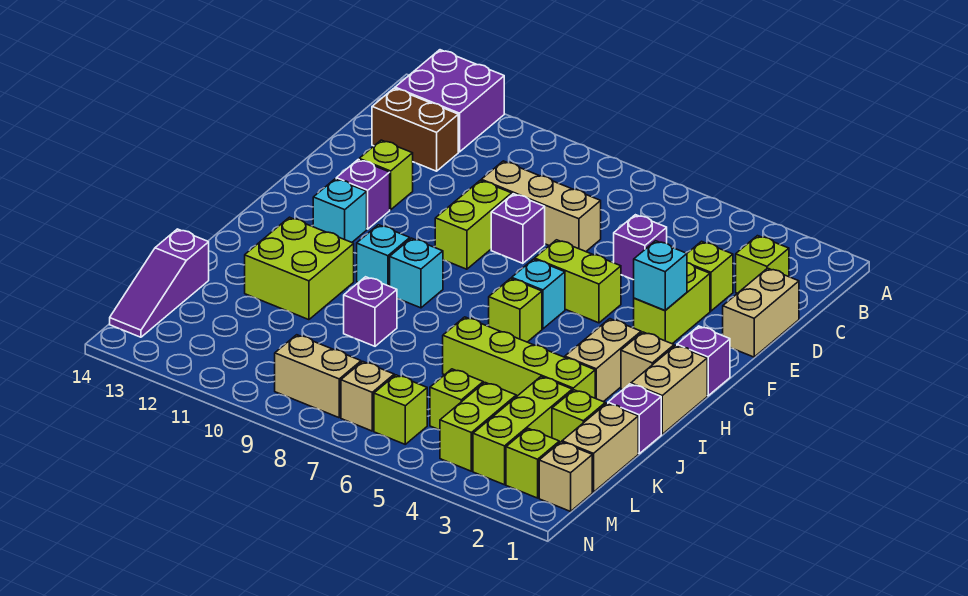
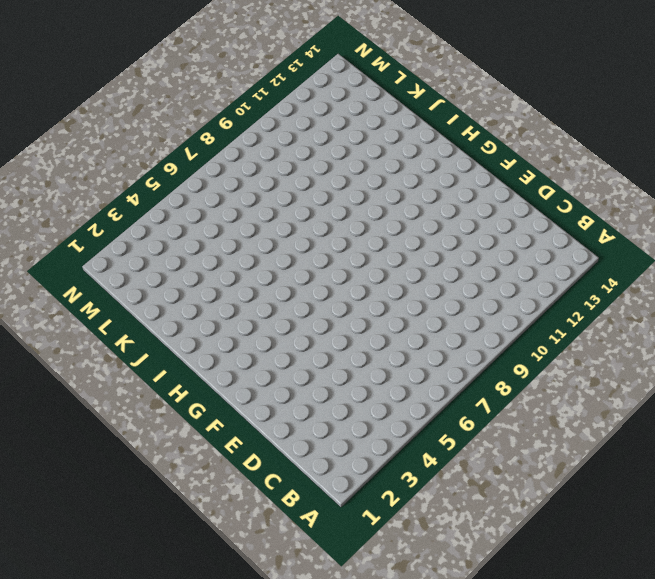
none -> purple 2x2 brick [395,50,504,152]
none -> lime 1x1 brick [736,236,789,293]
none -> brown 1x2 brick [372,88,458,171]
none -> tan 1x2 brick [723,268,799,357]

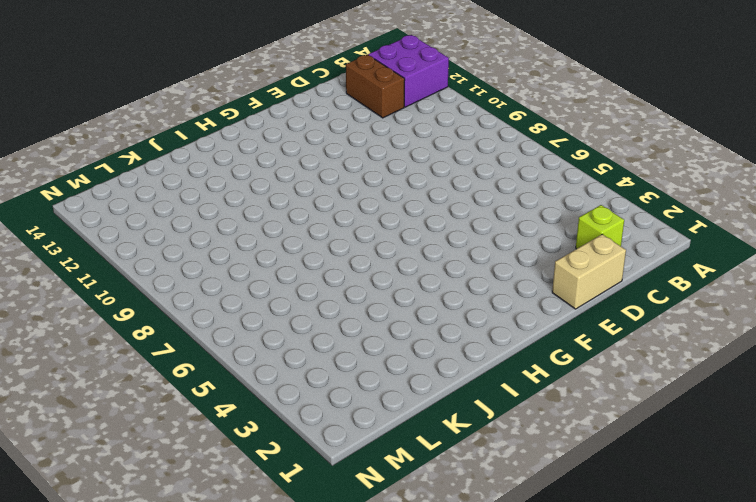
none -> lime 1x1 brick [687,241,733,311]
none -> purple 1x1 brick [614,215,667,280]
none -> tan 1x3 brick [481,161,601,252]
none -> lime 1x2 brick [634,263,710,344]

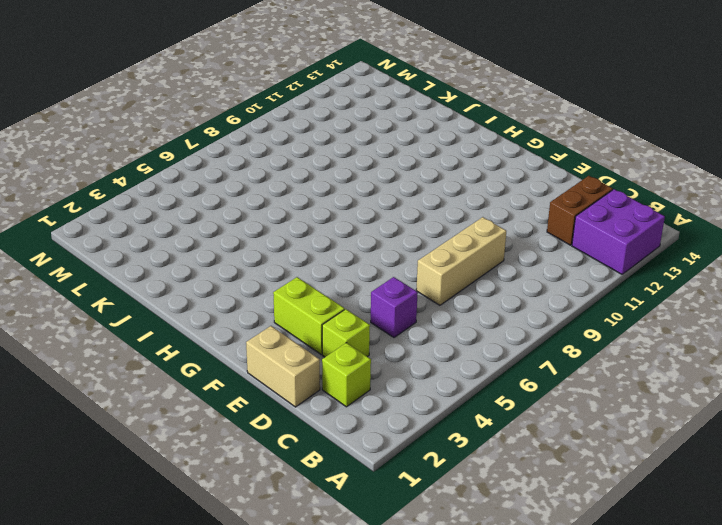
none -> purple 1x1 brick [491,194,545,263]
none -> lime 1x2 brick [435,180,512,269]
none -> lime 1x1 brick [359,140,413,210]
none -> lime 1x2 brick [535,240,621,323]

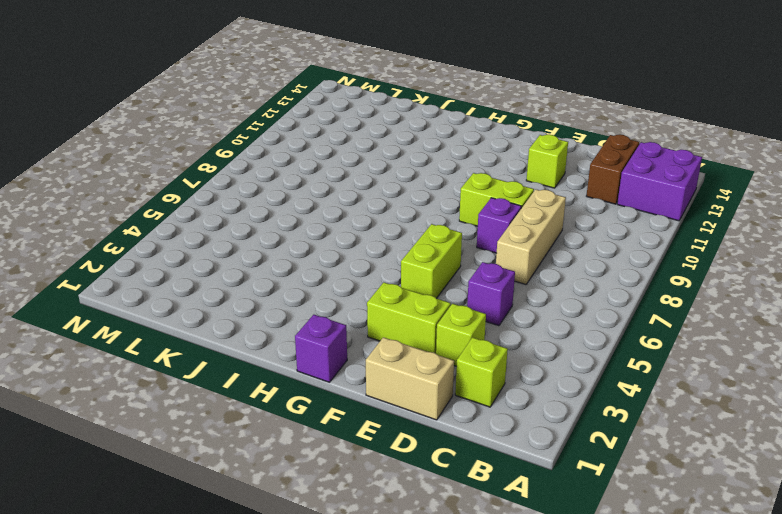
none -> purple 1x1 brick [336,159,390,229]
none -> cyan 1x1 brick [512,259,565,329]
none -> cyan 1x1 brick [313,179,367,242]
none -> tan 1x2 brick [631,345,707,434]

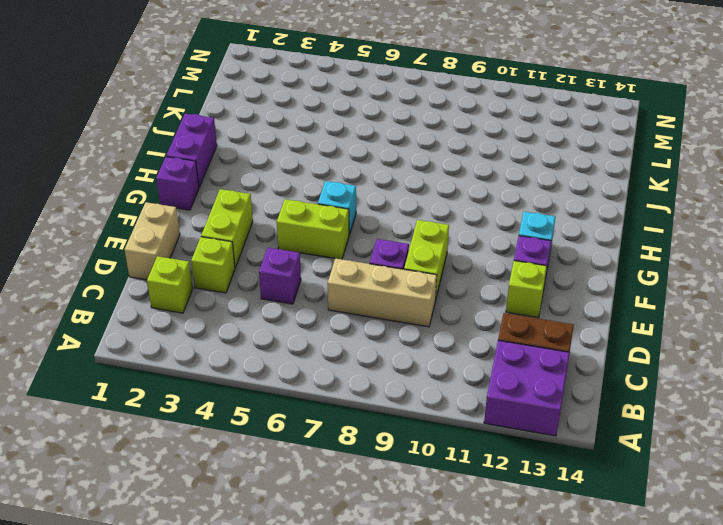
purple 1x2 brick [166,114,217,187] -> tan 1x2 brick [631,345,707,434]
none -> tan 1x1 brick [621,332,674,390]
none -> tan 1x2 brick [565,319,641,402]
none -> lime 1x1 brick [489,278,542,342]
none -> cyan 1x1 brick [390,238,443,308]

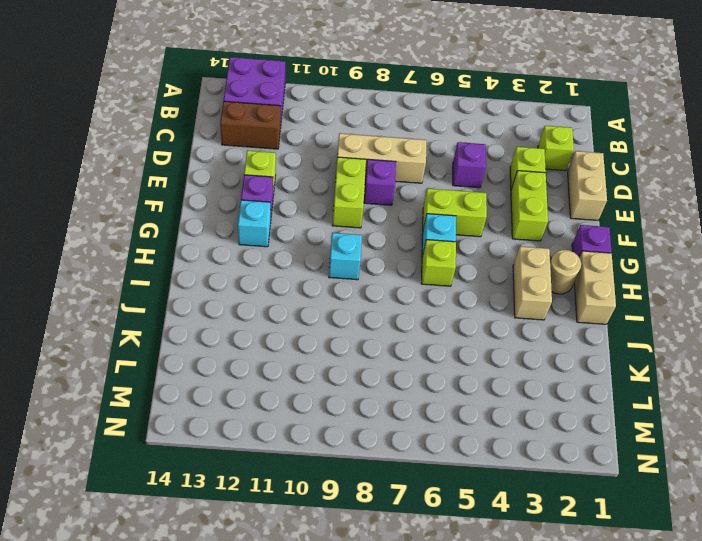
tan 1x1 round brick [550,250,581,294] -> tan 1x1 brick [621,332,674,390]
none -> cyan 1x1 brick [357,225,410,286]
none -> lime 2x2 brick [245,217,354,320]
none -> purple 1x1 brick [608,384,661,453]
none -> lime 1x4 brick [443,317,595,398]

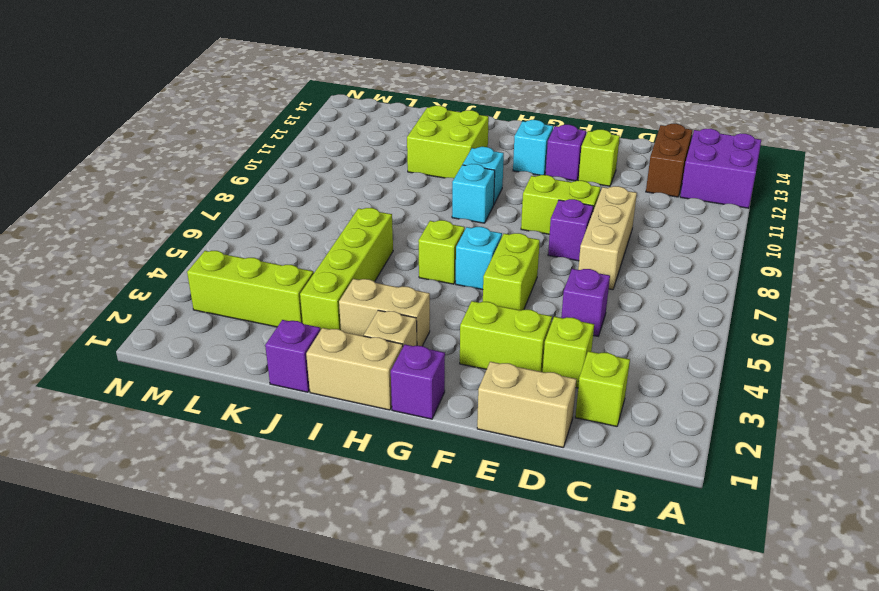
none -> purple 1x1 brick [344,277,397,346]
none -> tan 1x2 brick [562,403,638,492]
none -> lime 1x1 brick [552,390,605,443]
none -> purple 1x3 slope [110,229,209,337]

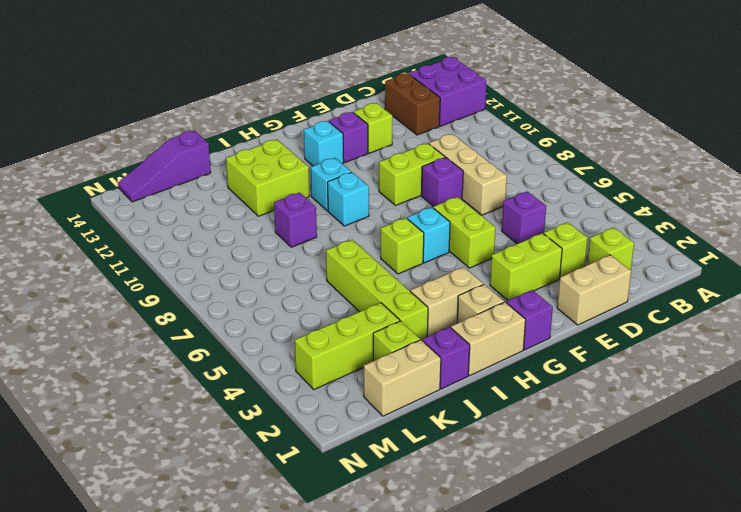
none -> lime 1x2 brick [440,383,516,471]
none -> lime 1x1 brick [430,369,483,430]
none -> tan 1x1 brick [539,442,592,511]
none -> lime 1x1 brick [506,429,559,498]

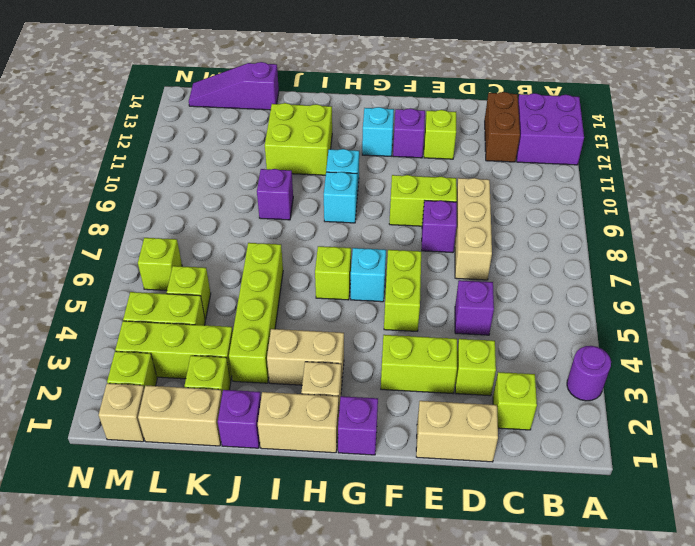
purple 1x1 round brick [567,346,611,401] -> none
none -> tan 1x1 brick [341,362,394,431]
none -> tan 1x2 brick [275,335,361,418]
none -> cyan 1x1 brick [634,241,687,310]

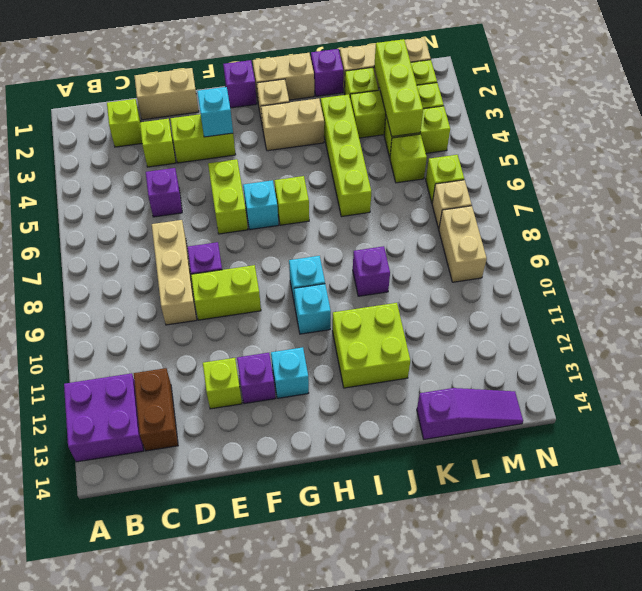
lime 1x3 brick [374,39,423,137] -> none

